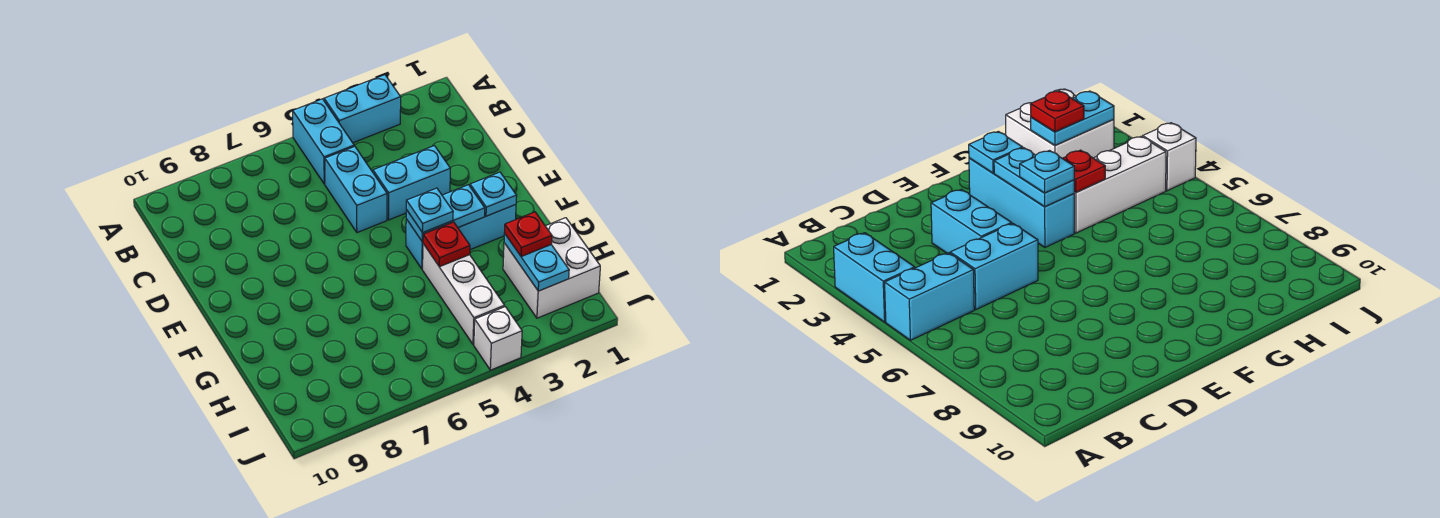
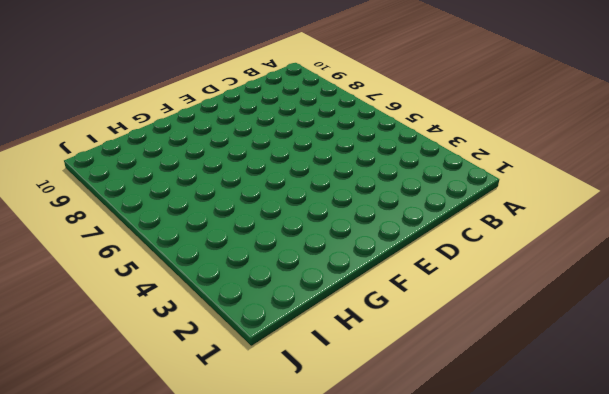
none -> cyan 1x2 brick [324,75,401,143]
none -> cyan 1x2 brick [293,99,354,184]
none -> cyan 1x2 brick [325,146,387,233]

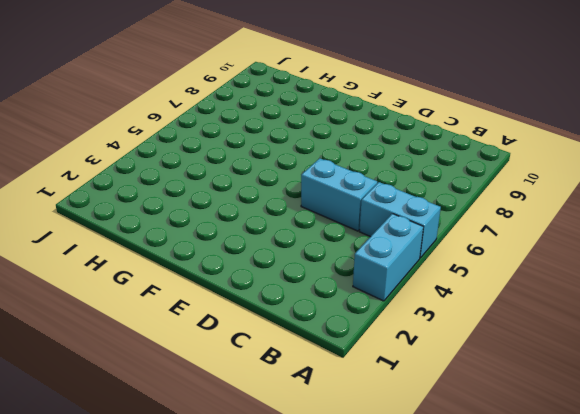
none -> cyan 1x2 brick [373,146,450,220]
none -> cyan 1x3 brick [406,205,516,269]
none -> white 1x3 brick [423,244,505,345]

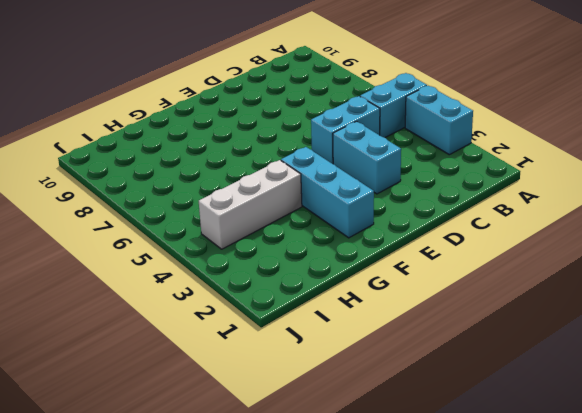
none -> white 2x2 brick [503,218,600,318]
none -> white 1x1 brick [474,307,522,370]
none -> cyan 1x1 plate [470,172,517,216]

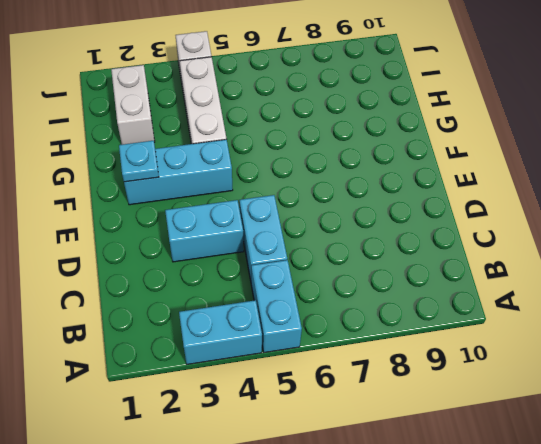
white 1x2 brick [111,65,155,145] -> white 2x2 brick [503,218,600,318]
none -> cyan 1x2 plate [406,185,485,242]
none -> red 1x1 plate [423,222,470,267]
none -> cyan 1x2 plate [504,234,569,291]

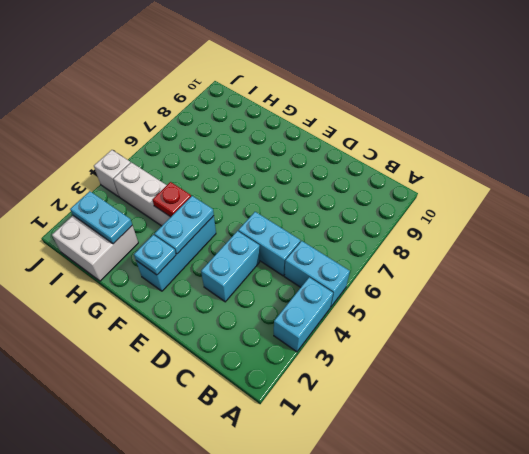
none -> cyan 1x1 plate [406,188,453,233]
none -> red 1x1 plate [505,212,552,257]

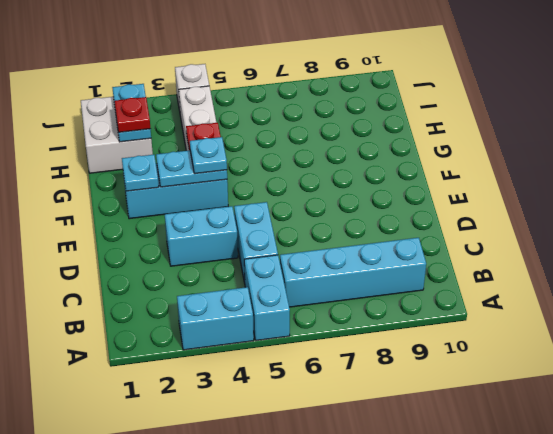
cyan 1x4 brick [280,238,426,307] -> none

